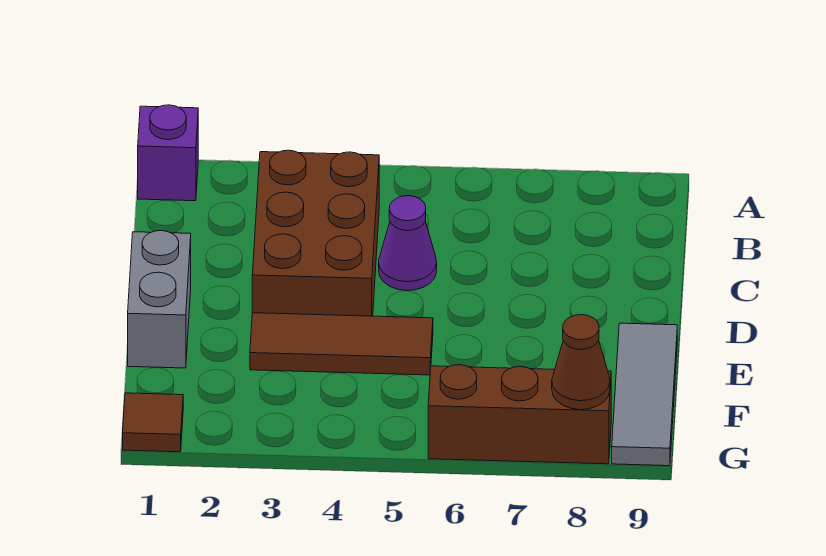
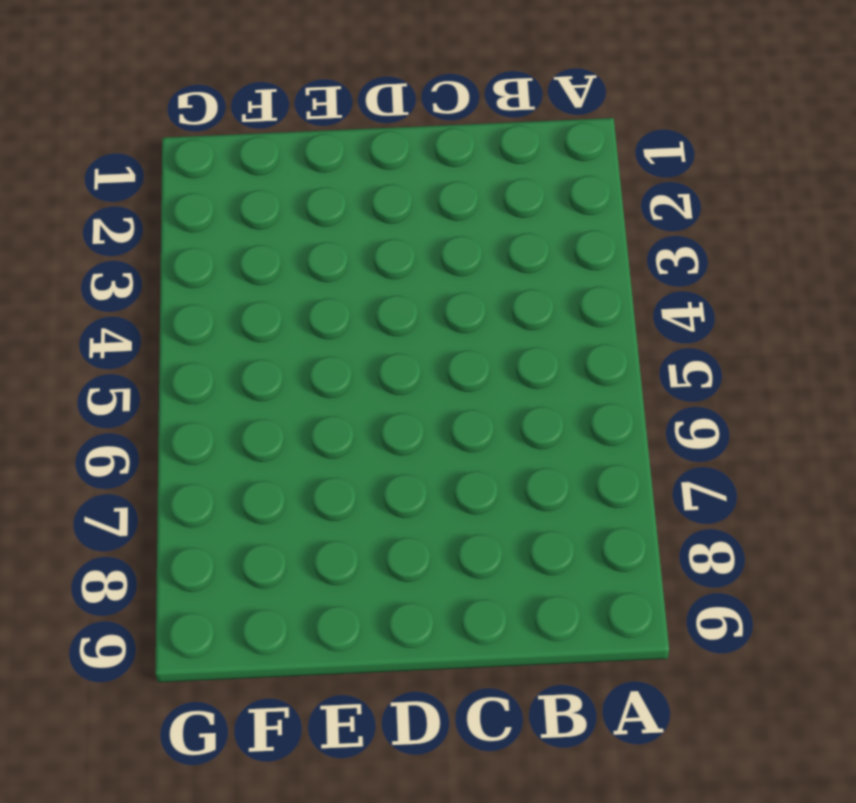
none -> purple 1x1 brick [138,105,198,201]
none -> brown 2x3 brick [252,150,379,316]

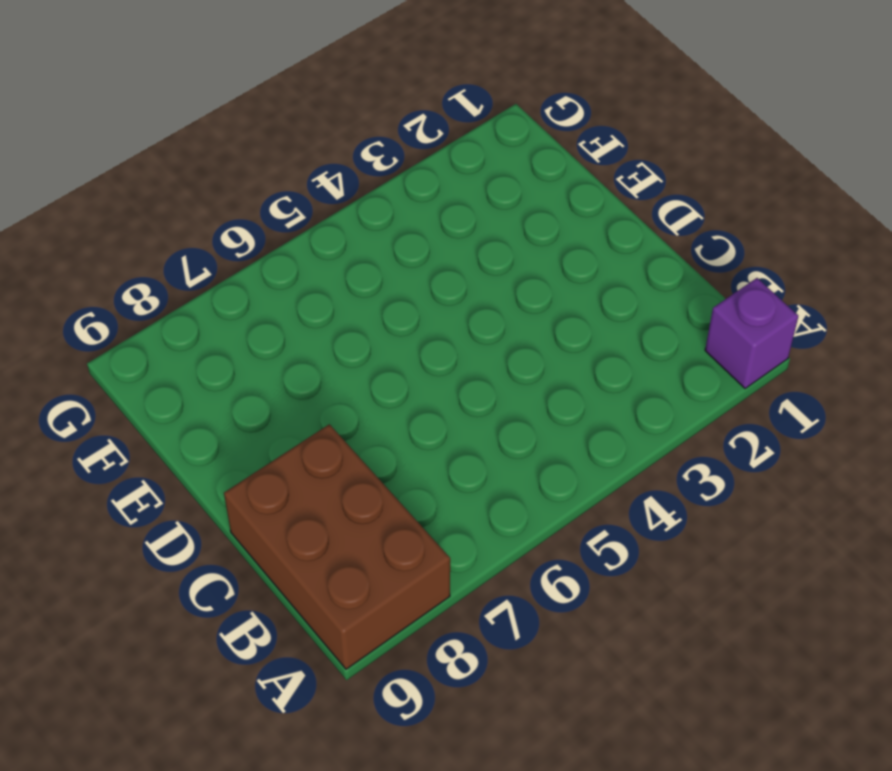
brown 2x3 brick [224,424,450,669] -> brown 2x3 brick moved to [252,150,379,316]
none -> purple 1x1 cone [379,196,437,291]
none -> grey 1x2 brick [128,231,191,368]

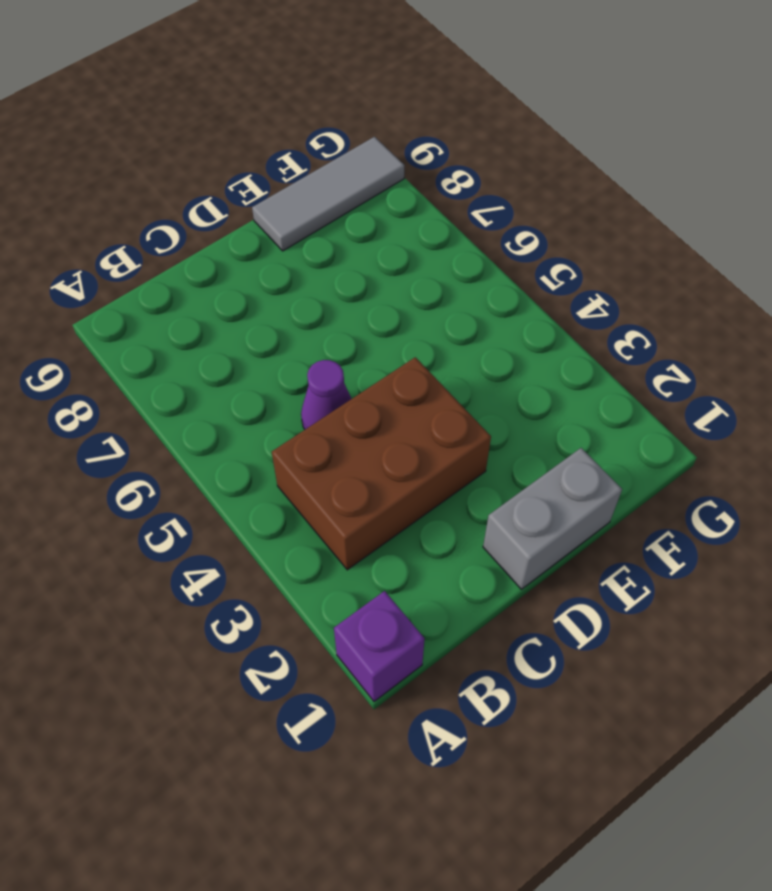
none -> brown 1x3 tile [250,313,433,375]
none -> brown 1x1 tile [123,393,183,452]

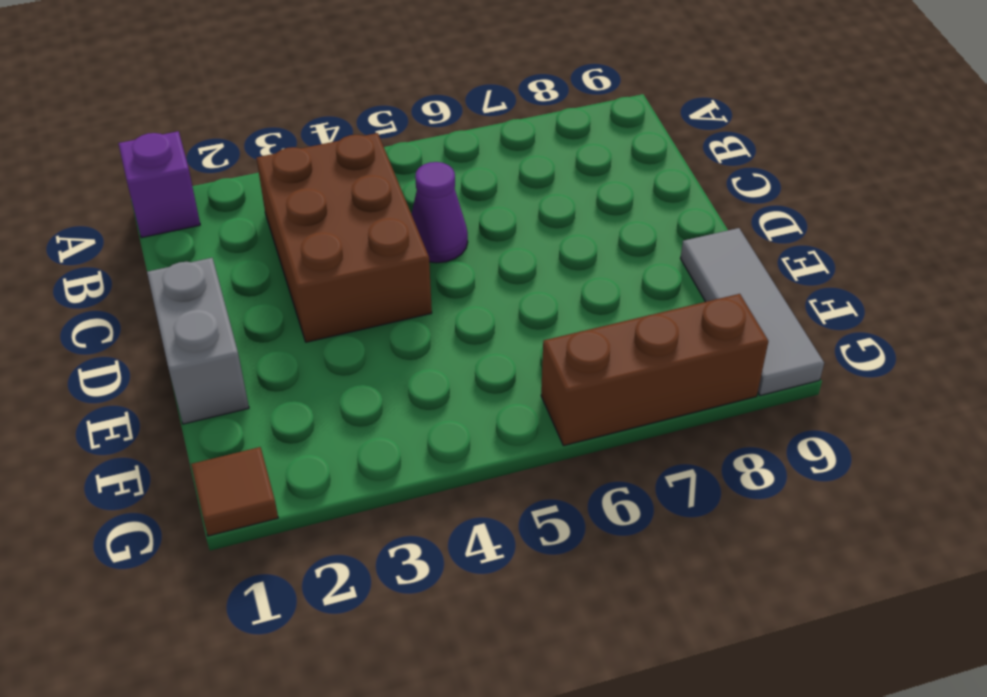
none -> brown 1x3 tile [250,313,433,375]
none -> brown 1x1 cone [552,315,610,410]

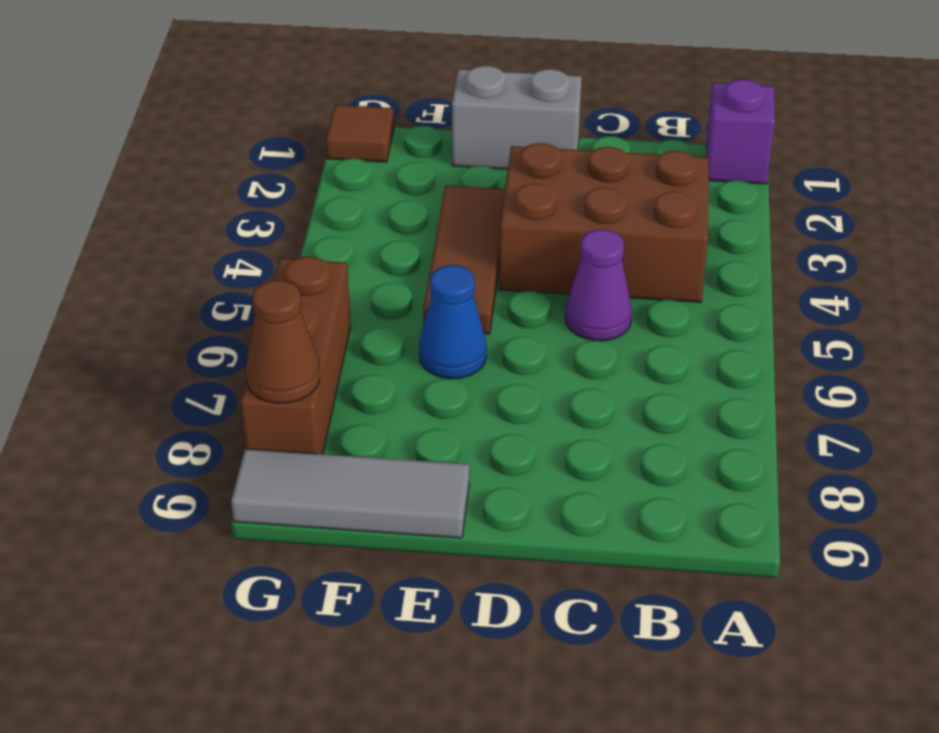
blue 1x1 cone [419,265,487,379] -> none

